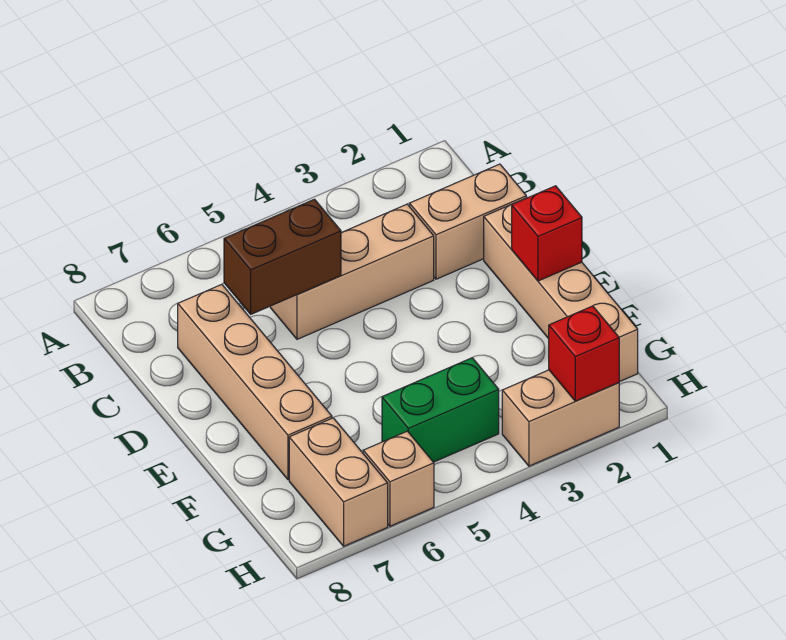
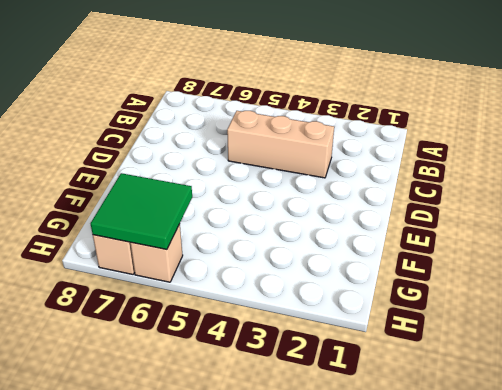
green 2x2 tile [91,173,192,250] -> none
none -> tan 1x2 brick [410,164,526,279]
none -> tan 1x4 brick [178,284,332,480]

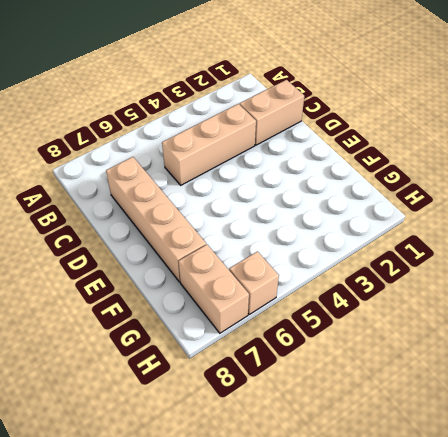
none -> tan 1x4 brick [484,197,638,382]
none -> green 1x2 brick [382,358,499,462]

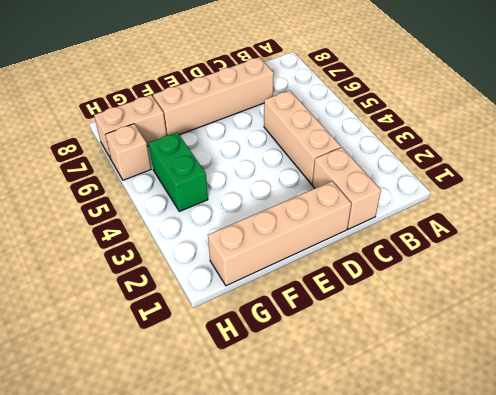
none -> tan 1x2 brick [502,370,619,466]
none -> brown 1x2 brick [224,199,341,314]

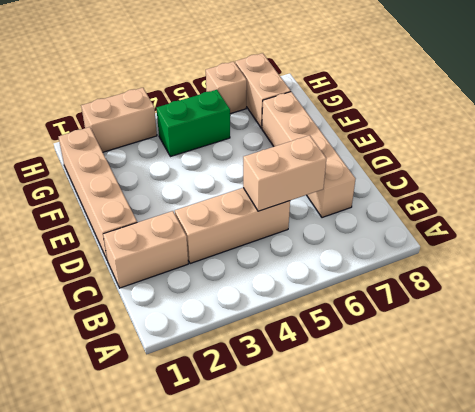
tan 1x2 brick [243,135,326,211] -> brown 1x2 brick [224,199,341,314]
none -> red 1x1 brick [512,186,582,281]
none -> red 1x1 brick [549,306,619,401]

